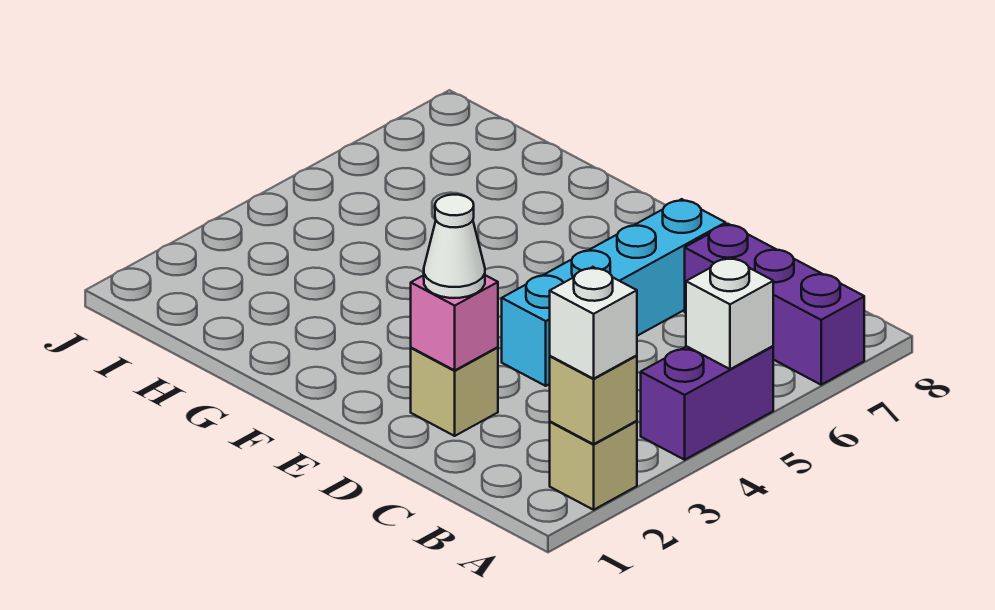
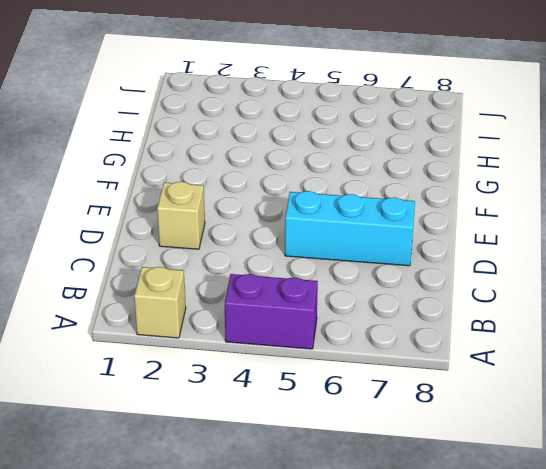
cyan 1x3 brick [285,191,415,266] -> cyan 1x4 brick [502,199,726,386]
none -> purple 1x3 brick [685,224,864,385]
none -> tan 1x1 brick [550,356,637,444]

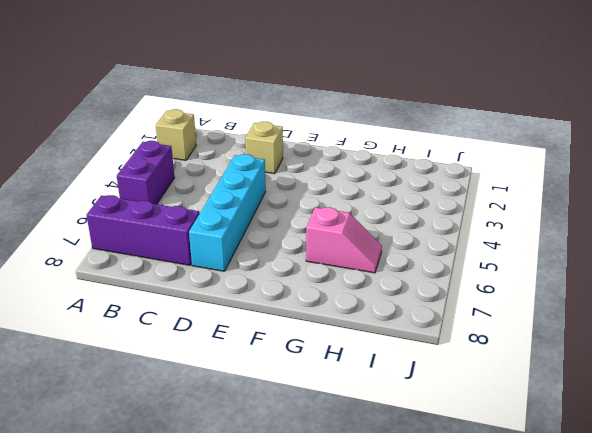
pink 1x2 slope [306,207,382,273] -> none
none -> tan 1x1 brick [550,356,637,444]
none -> white 1x1 brick [686,257,773,369]

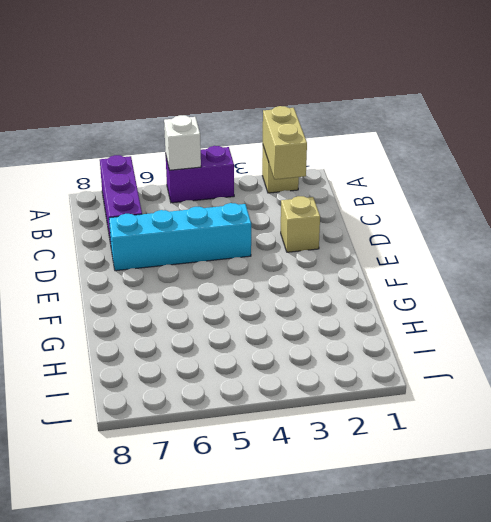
tan 1x2 brick [263,106,307,179] -> tan 1x1 brick [550,356,637,444]
none -> pink 1x1 brick [411,275,498,370]
none -> white 1x1 brick [550,267,637,379]

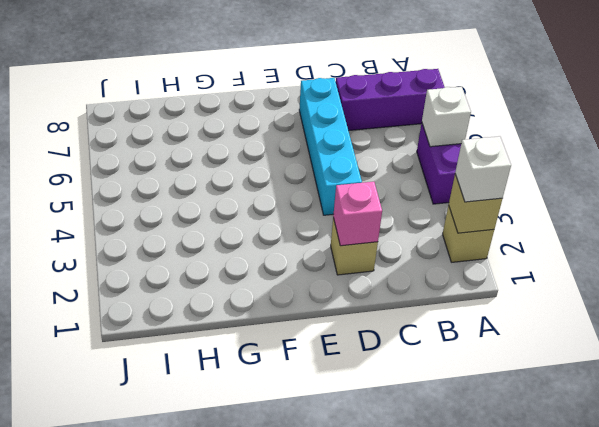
none -> white 1x1 cone [424,195,485,298]

